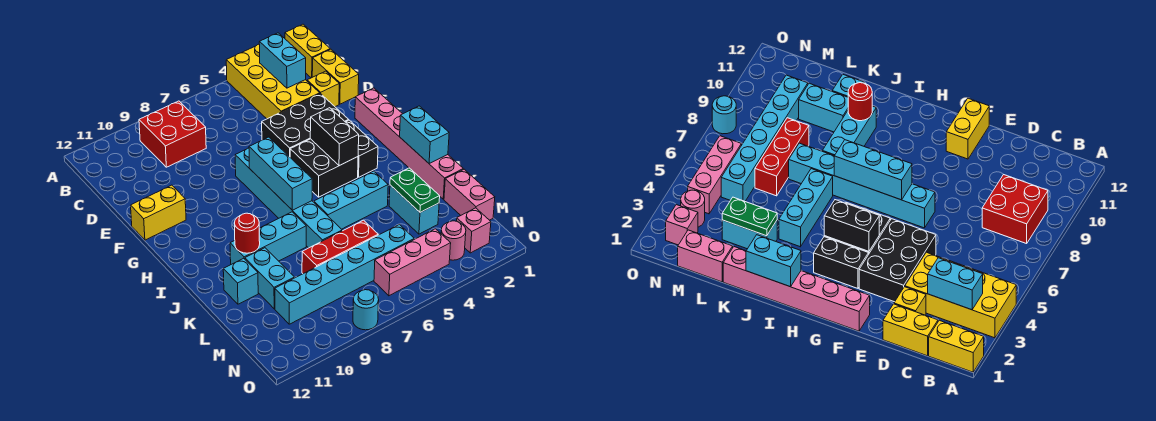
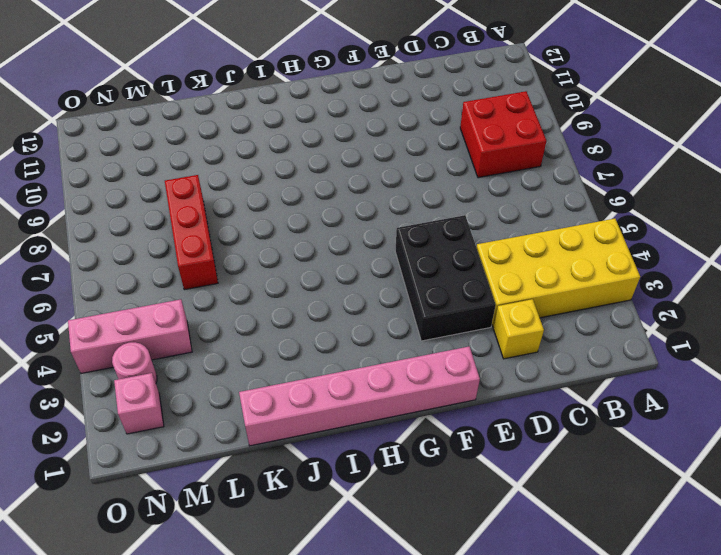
pink 1x3 brick [68,299,192,373] -> pink 1x3 brick turned to [374,229,451,296]
none -> yellow 1x2 brick [285,24,330,78]
none -> yellow 1x2 brick [312,49,359,104]
none -> cyan 1x6 brick [235,148,342,248]

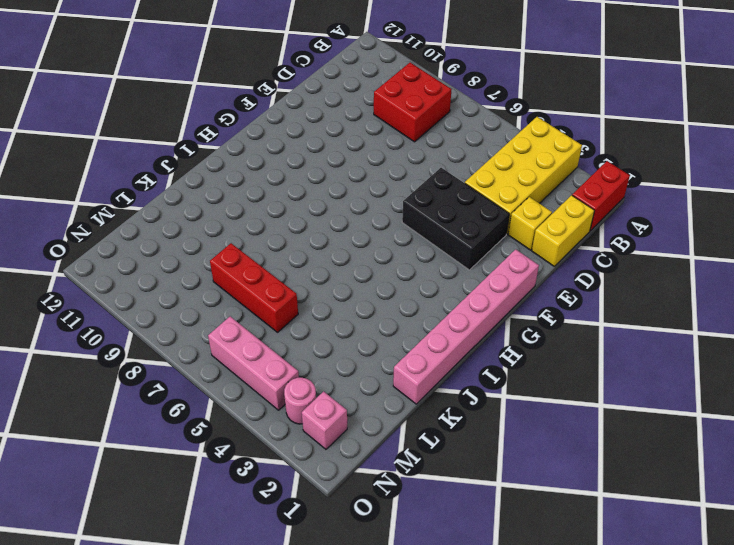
red 1x2 brick [572,161,630,231] -> yellow 1x2 brick [285,24,330,78]
none -> cyan 1x6 brick [235,148,342,248]
none -> yellow 1x2 brick [131,185,186,240]
none -> black 1x2 brick [346,120,378,177]

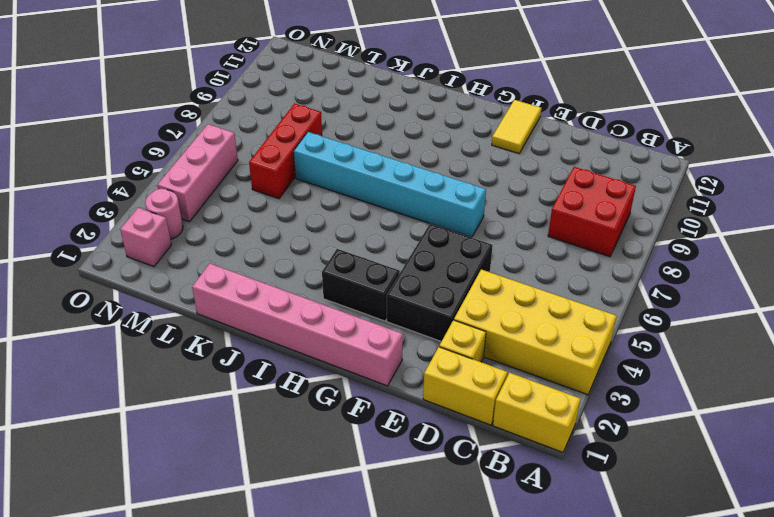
yellow 1x2 tile [492,100,541,154] -> yellow 1x2 brick [131,185,186,240]
none -> black 2x2 brick [290,139,358,197]
none -> cyan 1x3 brick [314,171,388,229]
none -> cyan 1x3 brick [230,212,306,264]

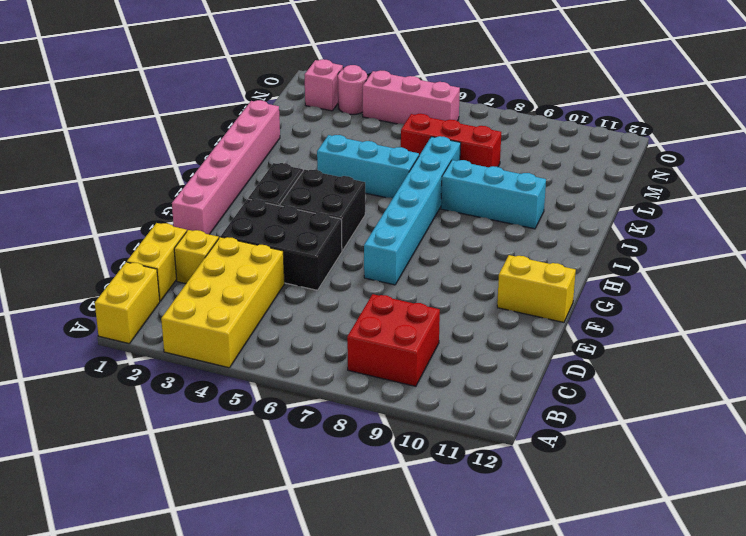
none -> cyan 1x2 brick [389,185,439,234]
none -> cyan 1x2 brick [245,248,294,309]
none -> cyan 1x1 brick [223,258,258,304]

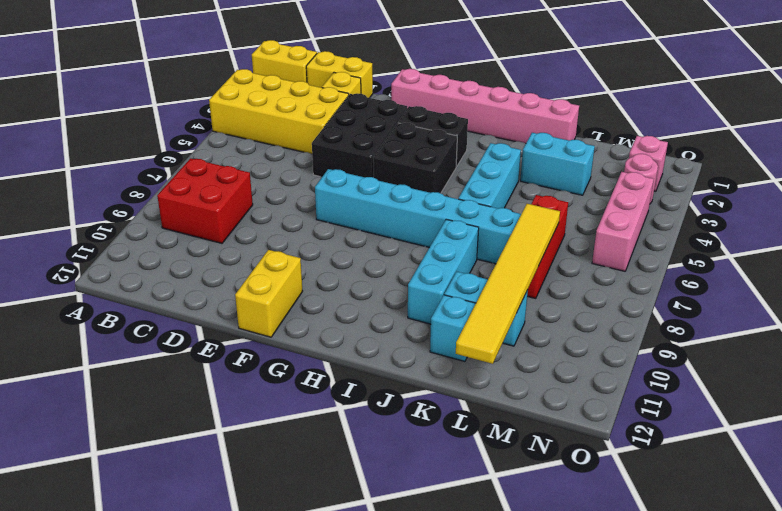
yellow 1x6 tile [456,204,560,364] -> none
none -> pink 1x2 brick [444,169,495,220]
none -> cyan 1x6 brick [275,224,414,324]
none -> cyan 1x1 round brick [353,290,379,330]

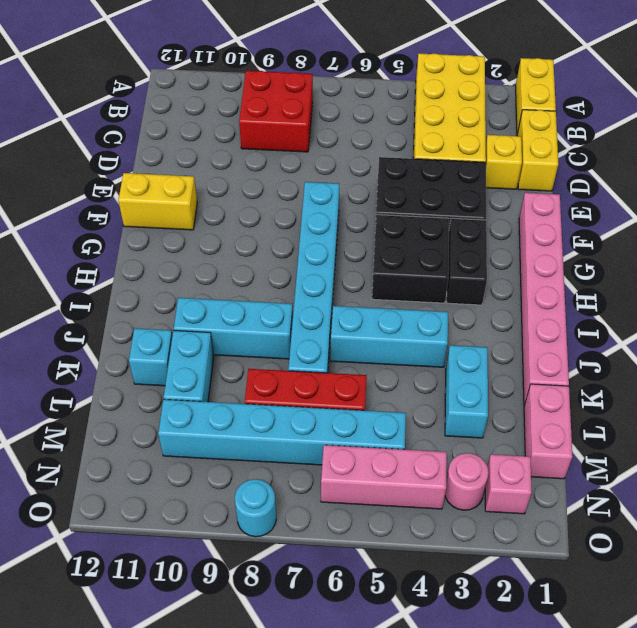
none -> cyan 1x2 brick [259,33,306,88]
none -> black 1x2 brick [310,108,359,166]
none -> cyan 1x3 brick [249,137,312,210]

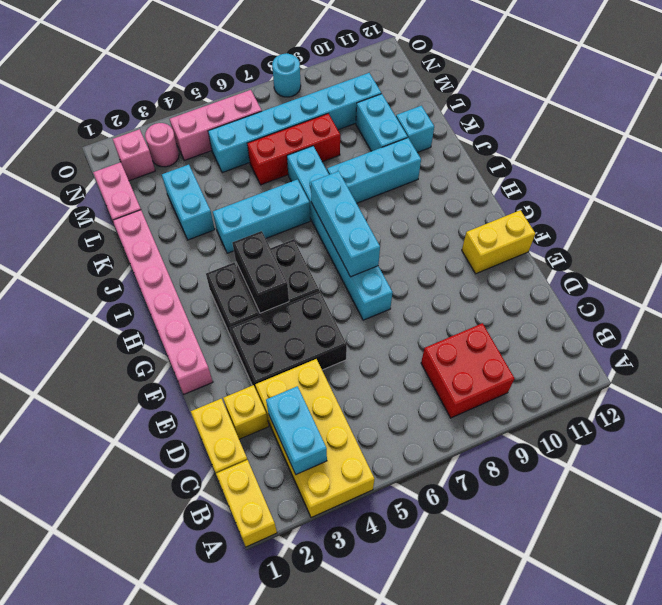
none -> cyan 1x2 brick [400,106,449,163]
none -> red 1x1 round brick [234,213,260,253]
none -> green 1x2 plate [390,168,440,212]

